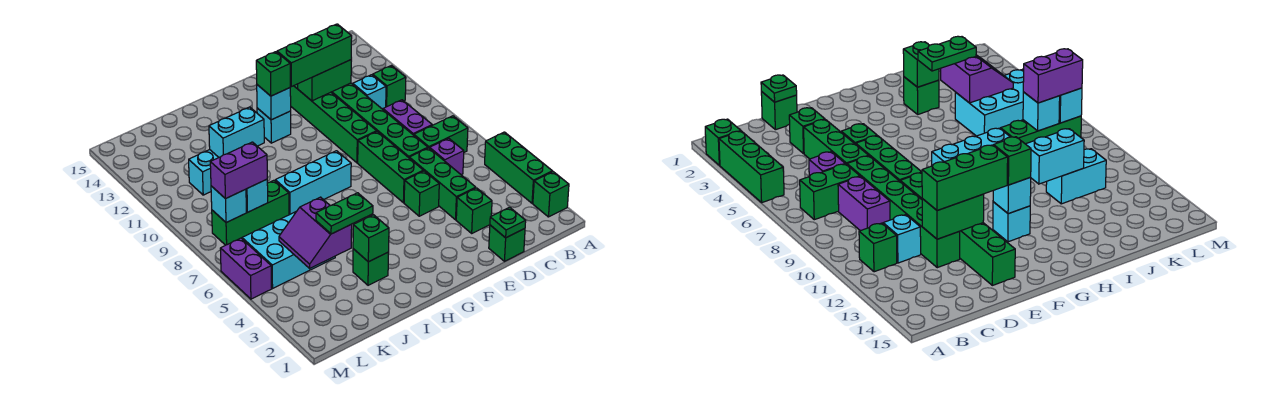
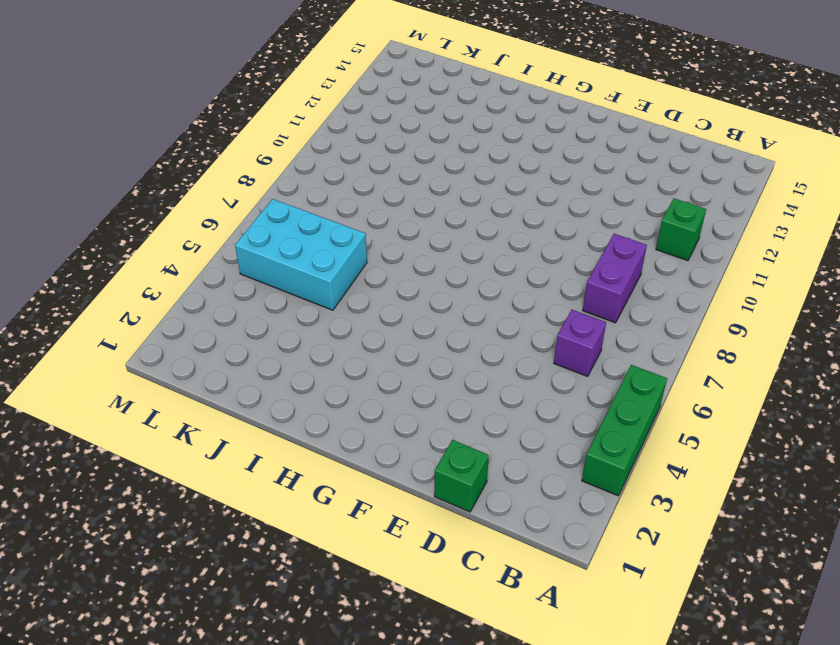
none -> green 1x1 brick [533,172,569,217]
none -> green 1x2 brick [414,116,468,152]
none -> cyan 1x1 brick [353,75,386,109]
none -> green 1x1 brick [456,188,492,233]

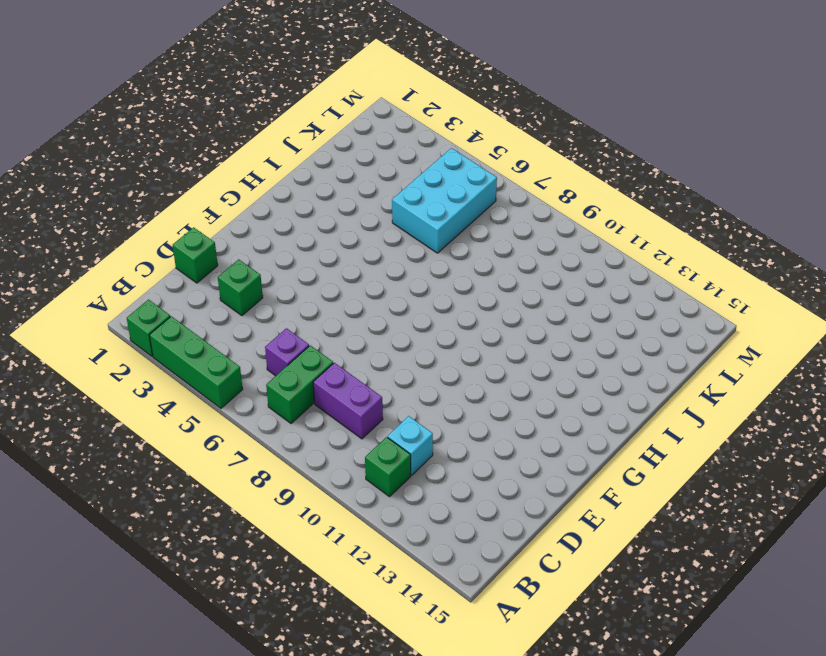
none -> green 1x3 brick [409,148,476,220]
none -> green 1x6 brick [331,83,428,158]
none -> green 1x1 brick [404,171,439,216]
none -> green 1x3 brick [358,132,423,203]

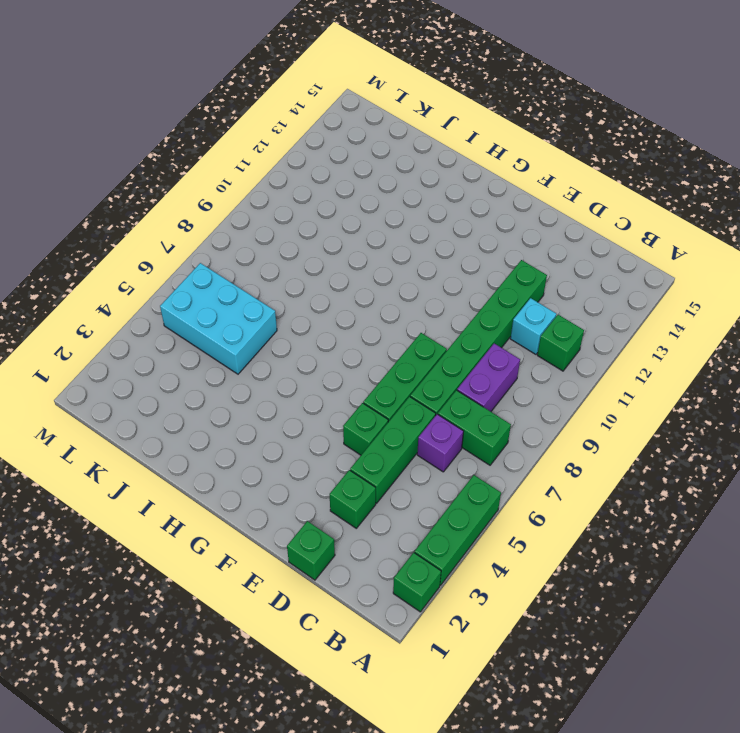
none -> green 1x6 brick [290,84,377,163]
none -> cyan 1x3 brick [275,151,351,215]
none -> cyan 1x1 brick [257,108,291,143]
none -> green 1x1 brick [353,249,389,285]

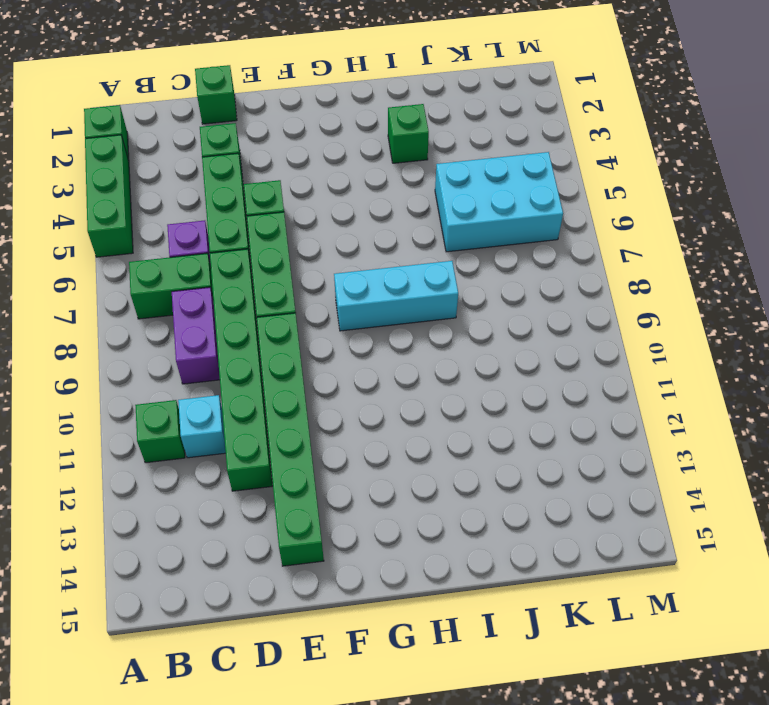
none -> cyan 1x1 brick [257,108,291,143]
none -> green 1x3 brick [212,180,289,245]
none -> cyan 1x2 brick [189,150,219,195]
none -> purple 1x2 brick [220,238,272,299]

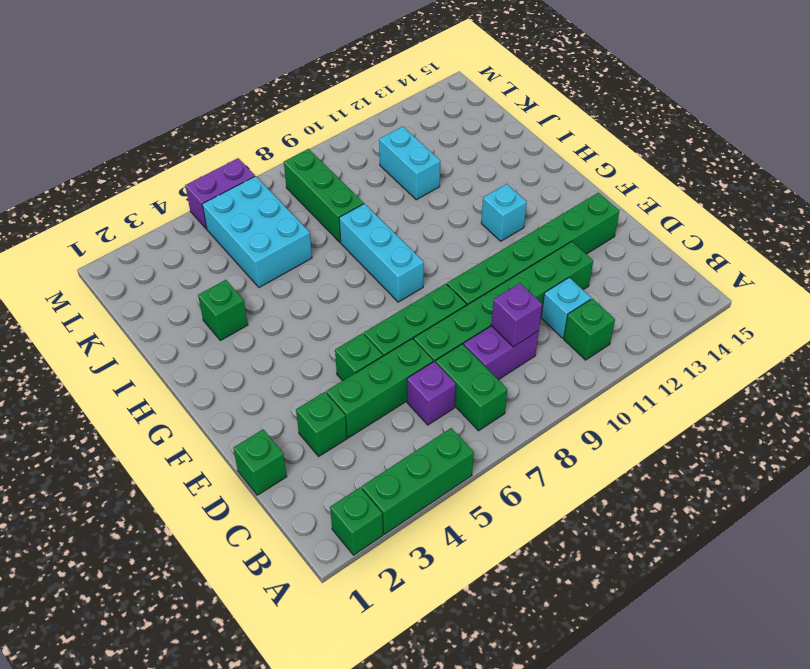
purple 1x1 brick [491,283,542,347] -> none
none -> green 1x1 plate [490,207,526,238]
none -> green 1x2 brick [298,60,351,101]
none -> cyan 1x1 brick [257,85,291,120]
none -> green 1x1 brick [353,215,389,262]

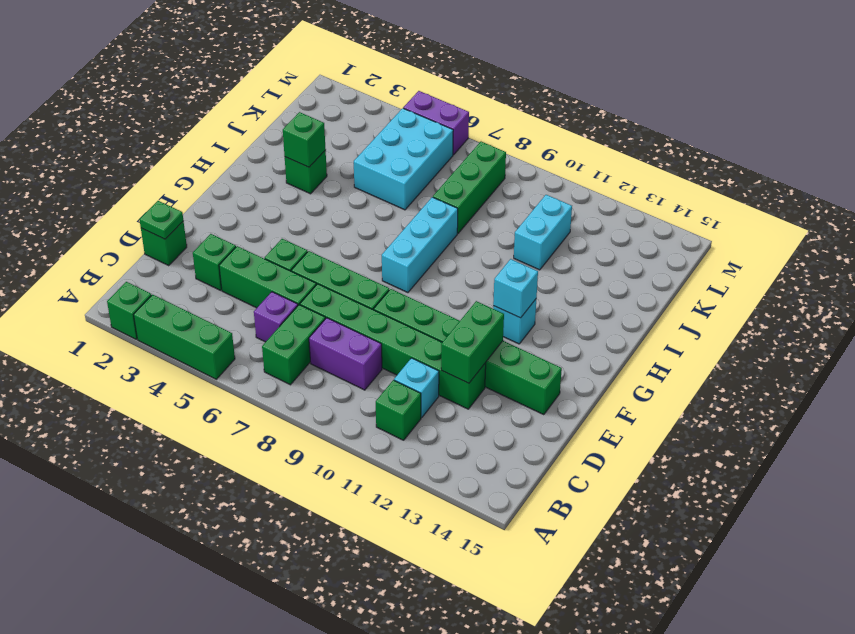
none -> cyan 1x2 brick [209,107,264,157]
none -> purple 2x2 slope [279,197,352,268]
none -> cyan 1x1 brick [246,179,268,212]
none -> cyan 1x1 brick [211,186,246,223]

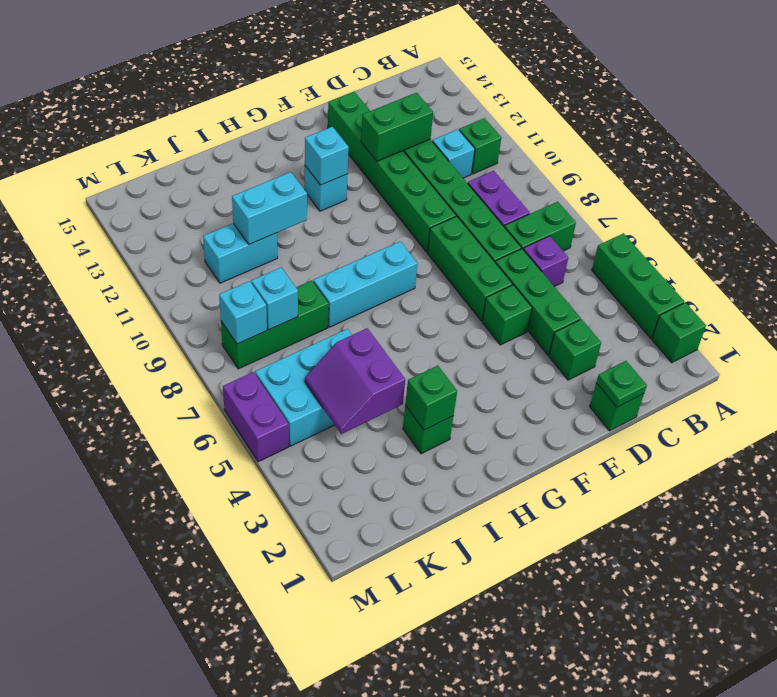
none -> green 1x3 brick [277,24,352,87]
none -> green 1x1 brick [256,52,290,96]
none -> green 1x2 plate [316,193,373,234]
none -> purple 1x2 brick [210,142,267,199]

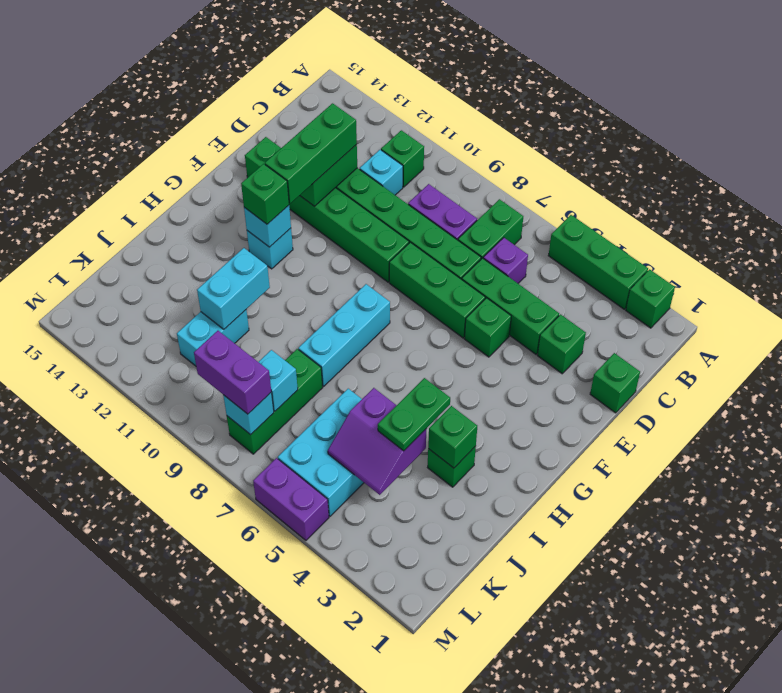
purple 1x2 brick [194,331,271,414] -> purple 1x2 brick turned to [210,142,267,199]
none -> green 1x1 plate [490,207,526,238]

